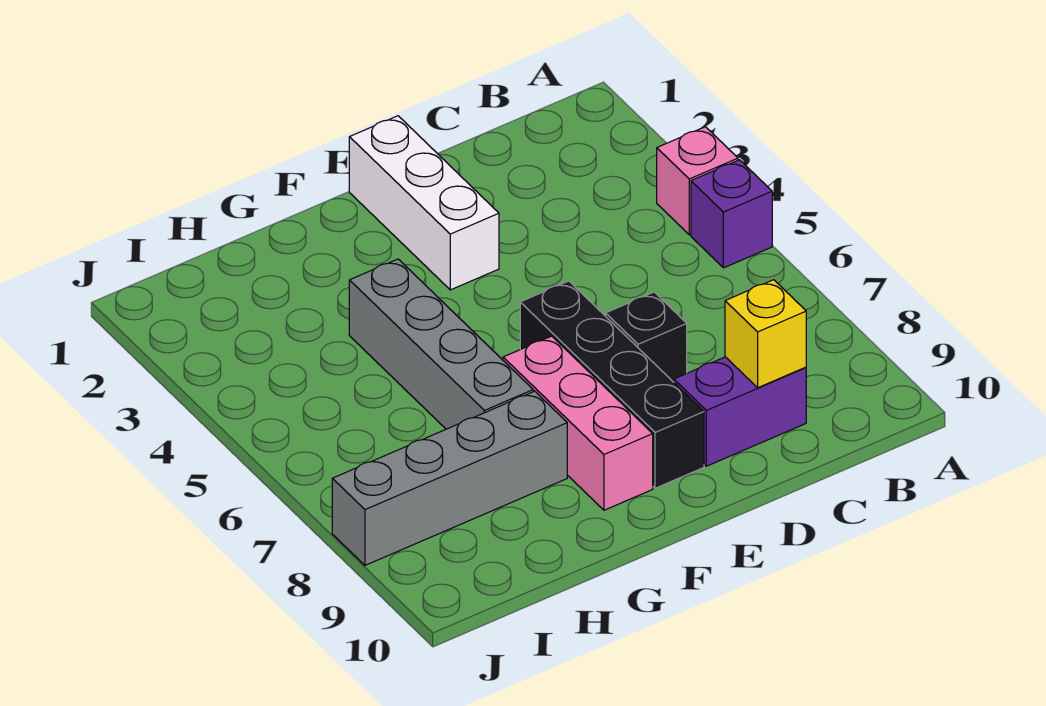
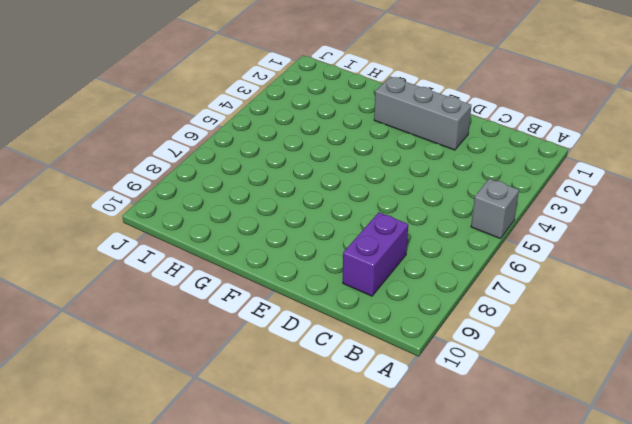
grey 1x1 brick [471,179,519,239] -> purple 1x1 brick [691,160,772,268]
purple 1x2 brick [343,212,408,296] -> purple 1x2 brick turned to [674,357,806,466]
grey 1x3 brick [374,76,472,150] -> white 1x3 brick [349,116,499,290]
none -> pink 1x1 brick [657,127,738,235]
none -> black 1x1 brick [606,292,687,382]

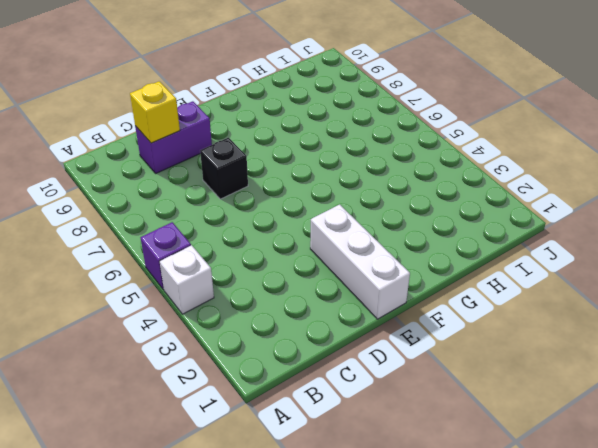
white 1x1 brick [159,245,214,314] -> pink 1x1 brick [657,127,738,235]
none -> black 1x4 brick [520,281,704,488]
none -> pink 1x3 brick [503,336,653,510]

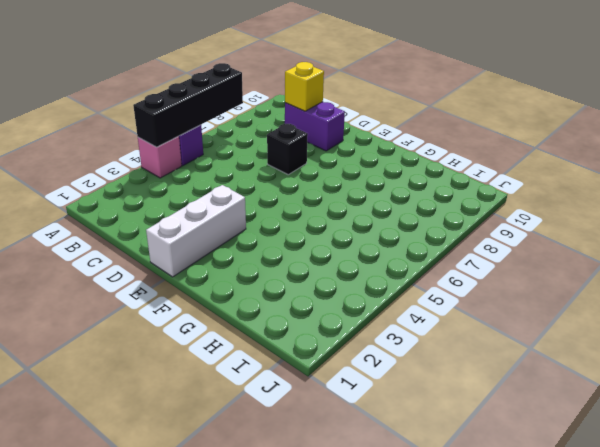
black 1x4 brick [133,63,243,147] -> black 1x4 brick moved to [520,281,704,488]
none -> pink 1x3 brick [503,336,653,510]
none -> grey 1x4 brick [349,259,533,429]

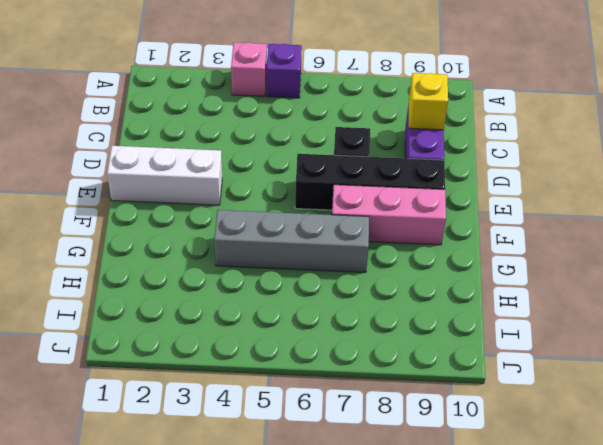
none -> grey 1x4 brick [332,391,567,565]

